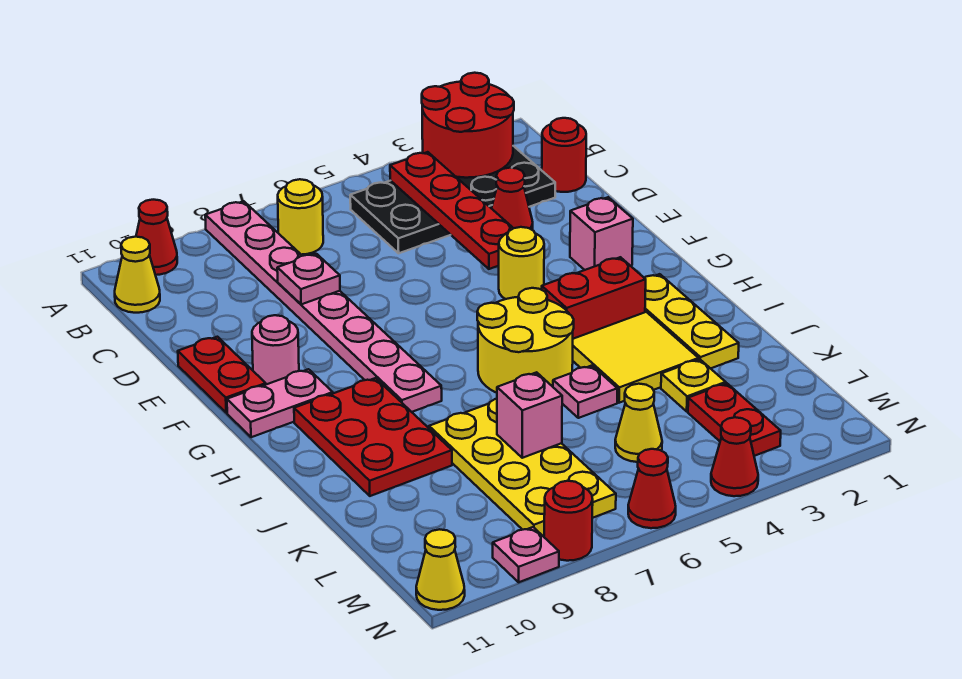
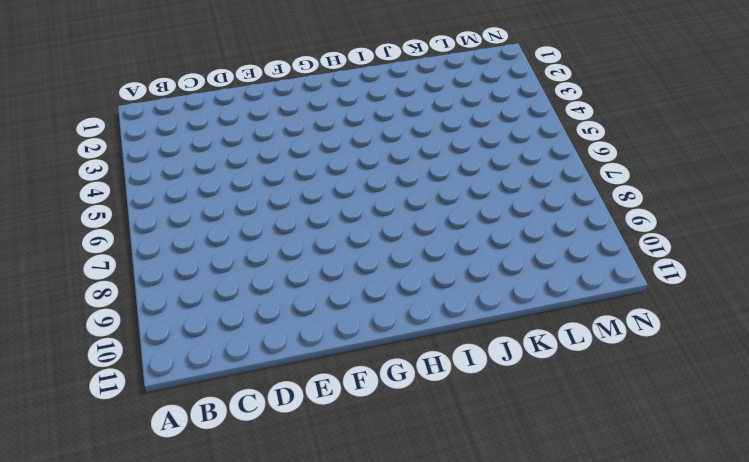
none -> pink 1x8 plate [205,201,442,412]
none -> red 1x1 cone [136,200,177,275]
none -> black 2x4 plate [350,146,555,253]
none -> yellow 1x1 round brick [278,179,323,255]

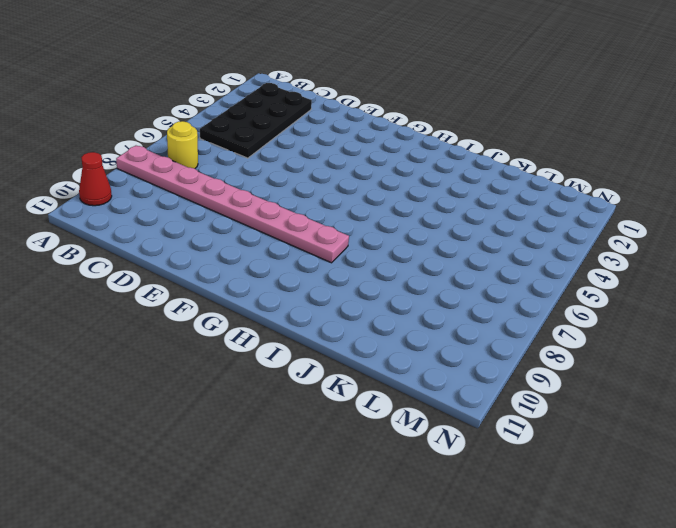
none -> yellow 1x1 cone [115,237,160,313]
none -> red 1x1 round brick [542,118,586,192]
none -> red 1x1 cone [491,168,533,230]
none -> red 1x2 plate [178,337,266,413]

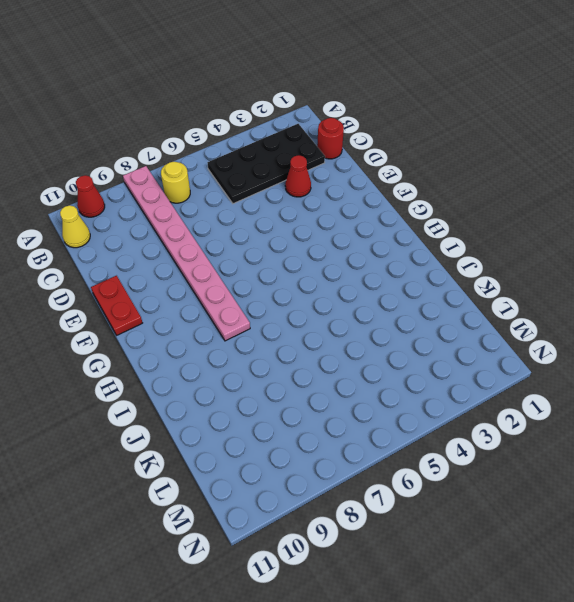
none -> pink 1x1 brick [570,197,633,270]
none -> yellow 1x1 round brick [499,227,544,299]
none -> pink 1x1 round brick [252,315,299,384]
none -> pink 1x2 plate [227,369,333,437]

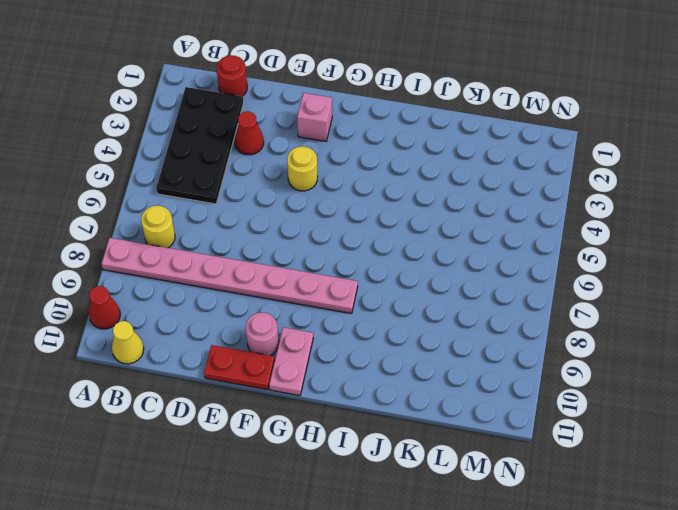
none -> yellow 1x3 plate [644,274,739,369]
none -> red 1x2 brick [542,257,646,339]
none -> yellow 2x2 round brick [477,288,574,393]
none -> red 2x3 plate [294,378,452,496]

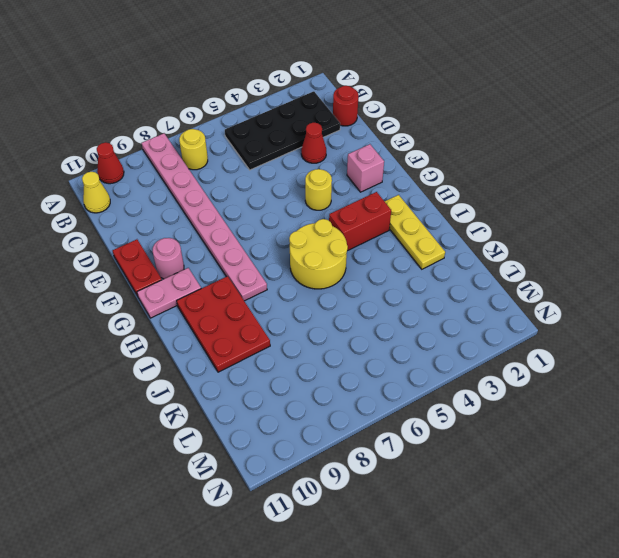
none -> yellow 2x2 tile [573,312,699,403]
none -> pink 1x1 plate [553,366,617,418]
none -> yellow 2x4 plate [429,399,616,537]
none -> yellow 1x1 plate [661,359,726,412]

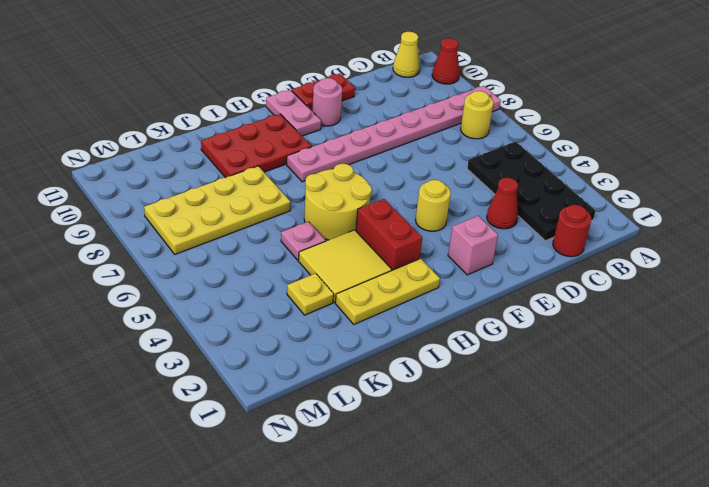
none -> red 1x2 plate [688,383,781,456]
none -> yellow 1x1 cone [615,384,662,462]
none -> red 1x1 cone [711,417,758,496]
none -> red 1x1 cone [628,449,676,528]

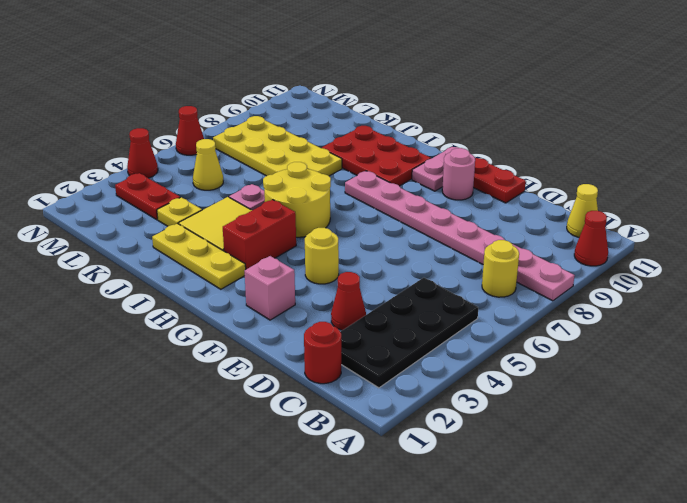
none -> red 1x1 round brick [544,481,593,561]
none -> pink 1x1 plate [493,527,559,582]
none -> yellow 1x1 cone [416,529,465,610]
none -> red 2x2 round brick [422,73,514,178]

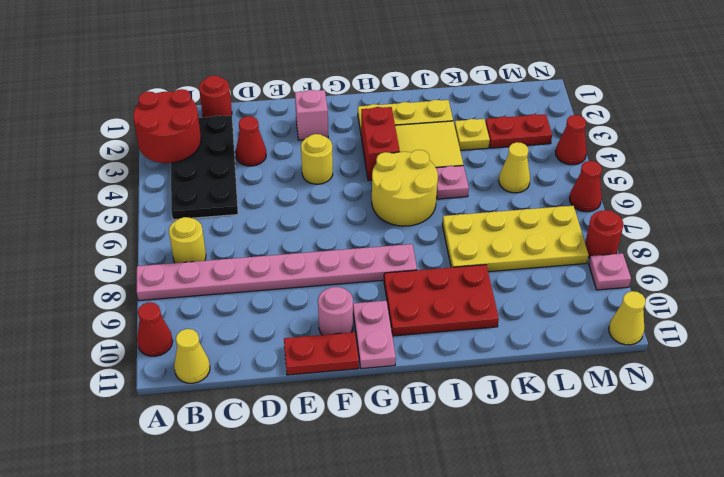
none -> red 1x4 plate [390,152,513,269]
none -> pink 1x1 plate [277,254,340,304]
none -> pink 1x1 brick [497,372,562,458]

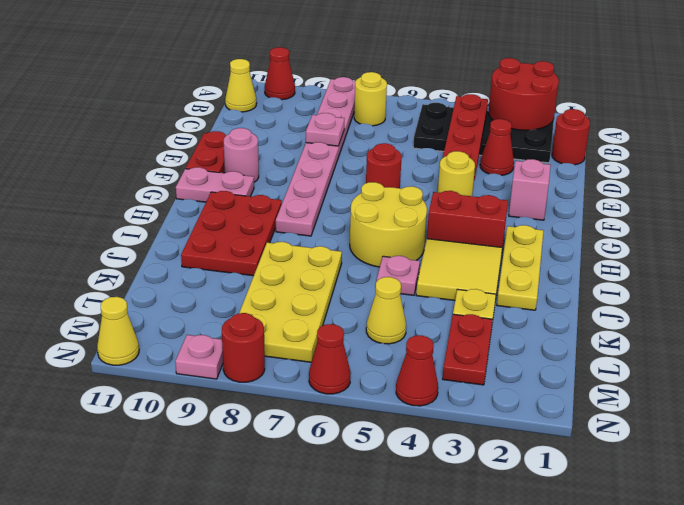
red 1x1 round brick [366,143,402,188] -> none
none -> pink 1x1 brick [497,372,562,458]

